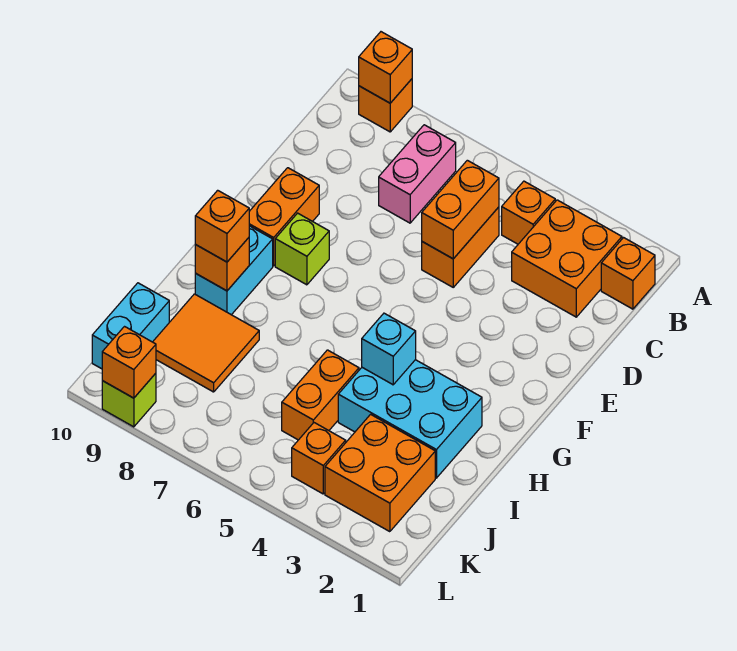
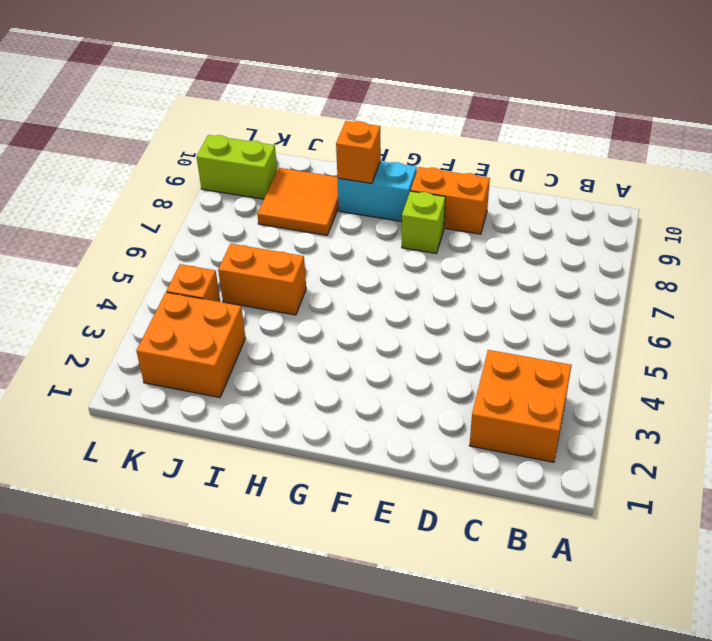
lime 1x2 brick [197,135,277,199] -> lime 1x1 brick [102,373,156,427]
none -> orange 1x1 brick [359,79,412,132]
none -> orange 1x1 brick [601,238,655,309]
none -> orange 1x1 brick [502,181,555,244]

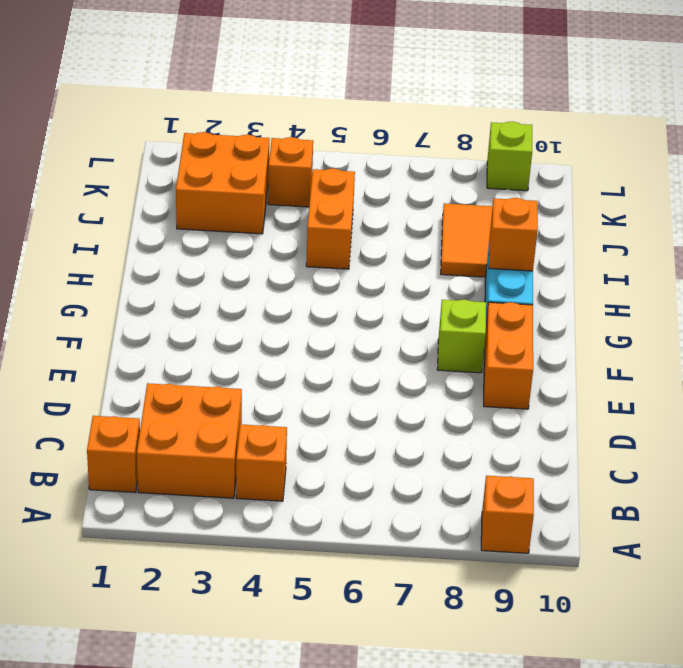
none -> pink 1x2 brick [379,125,456,223]
none -> orange 1x2 brick [422,207,499,287]
none -> cyan 2x3 brick [338,360,482,478]

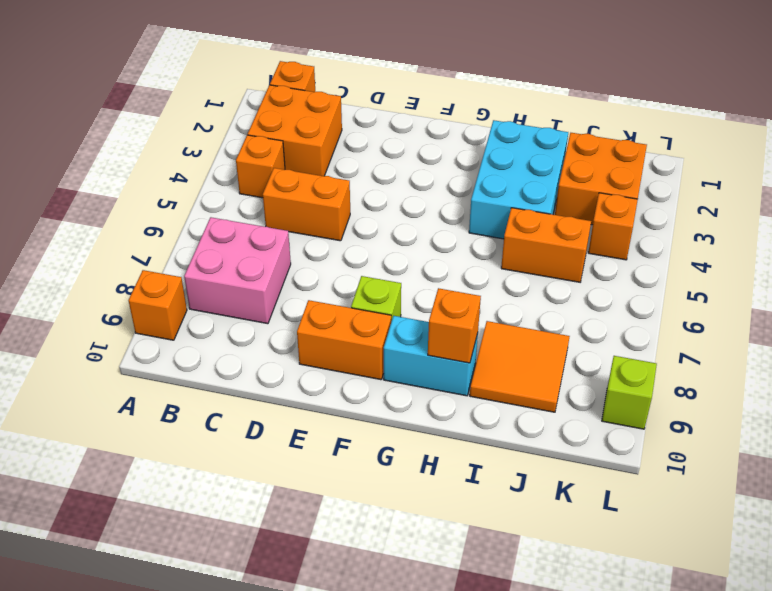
pink 2x2 brick [184,217,291,324] -> pink 1x2 brick [379,125,456,223]
none -> cyan 1x2 brick [92,283,169,369]
none -> orange 1x1 brick [359,32,412,103]
none -> orange 1x2 brick [422,160,499,259]

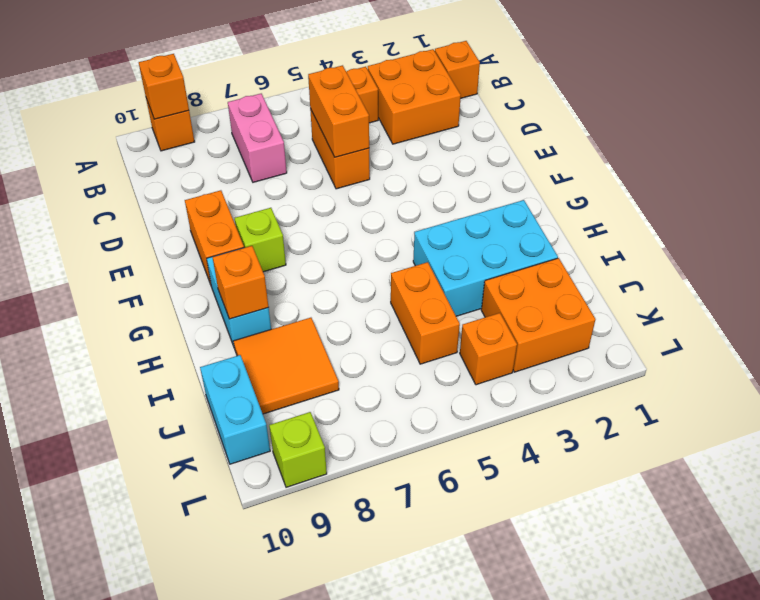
none -> cyan 1x1 brick [362,313,416,385]
none -> orange 1x1 brick [102,327,156,398]
none -> orange 1x1 brick [195,190,249,262]

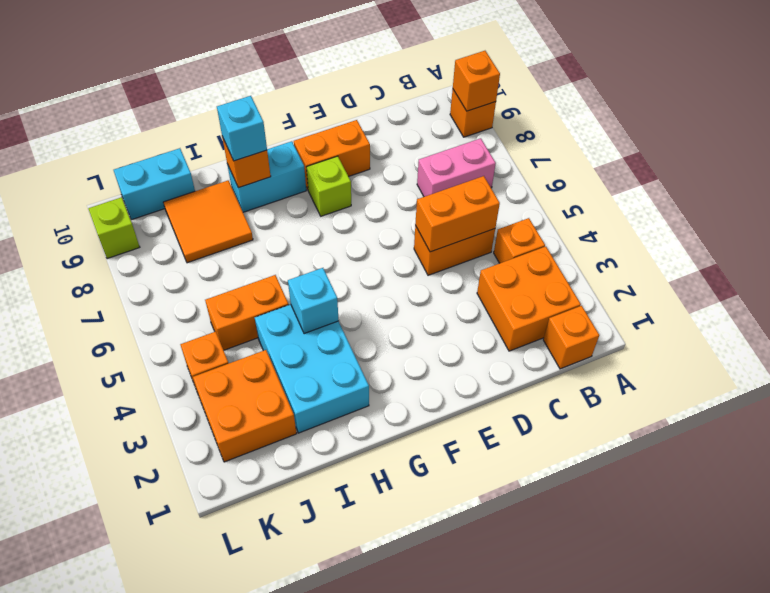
cyan 1x1 brick [217,96,267,161] -> orange 1x1 brick [195,190,249,262]
none -> orange 1x1 brick [102,327,156,398]

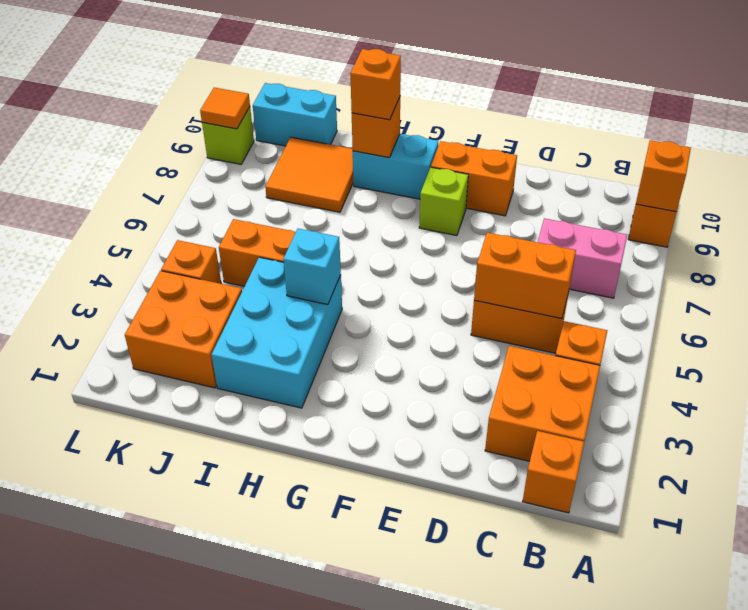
orange 1x1 tile [200,88,250,129] -> orange 1x1 brick [102,327,156,398]

